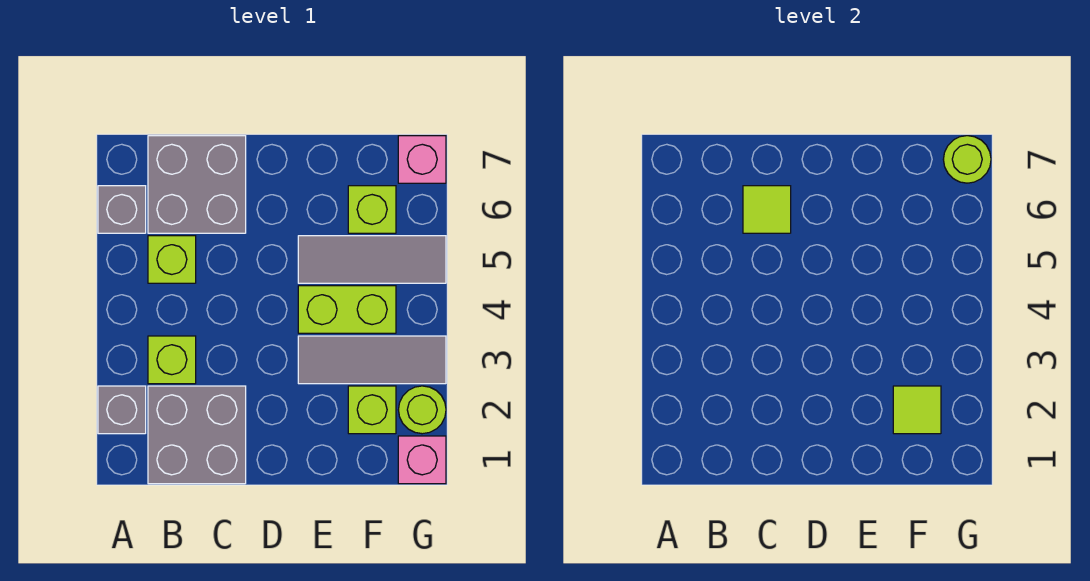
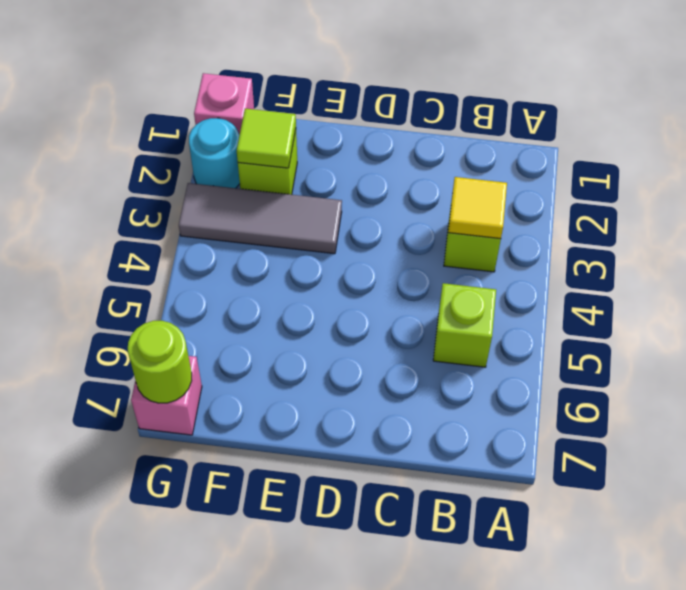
yellow 1x1 tile [448,177,507,239] -> none
cyan 1x1 round brick [189,118,240,188] -> lime 1x1 round brick [398,386,446,434]
none -> grey 1x1 brick [98,386,146,434]
none -> grey 1x1 brick [98,186,146,233]
none -> grey 2x2 brick [148,386,246,484]

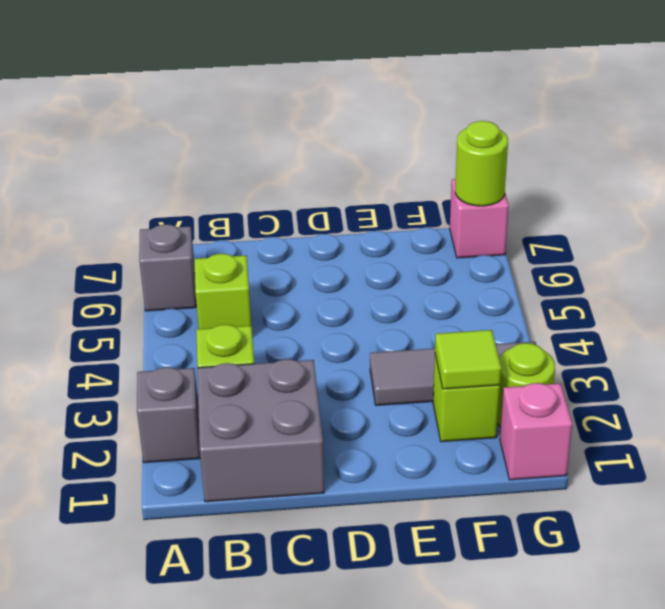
none -> grey 2x2 brick [148,136,246,233]
none -> lime 1x2 brick [298,286,396,333]
none -> grey 1x3 tile [298,236,446,283]

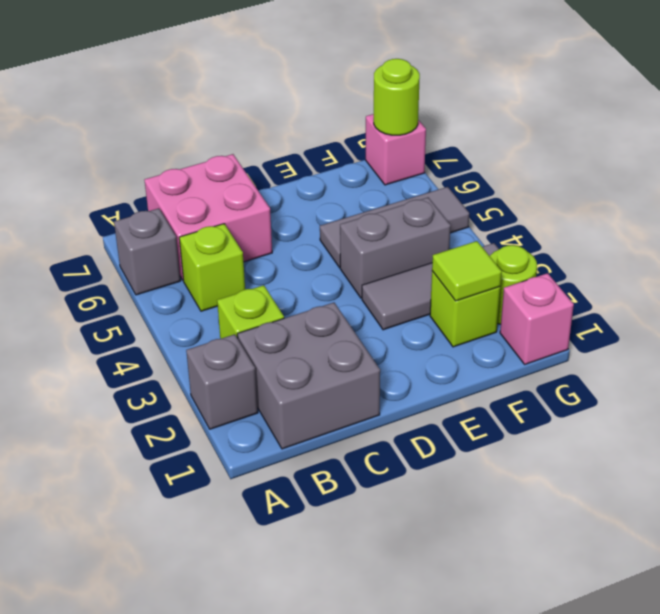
pink 2x2 brick [145,154,272,280] -> grey 2x2 brick [148,136,246,233]
grey 1x2 brick [340,197,451,298] -> lime 1x2 brick [298,286,396,333]
none -> lime 1x1 brick [348,186,396,233]
none -> lime 1x1 tile [743,186,791,233]

